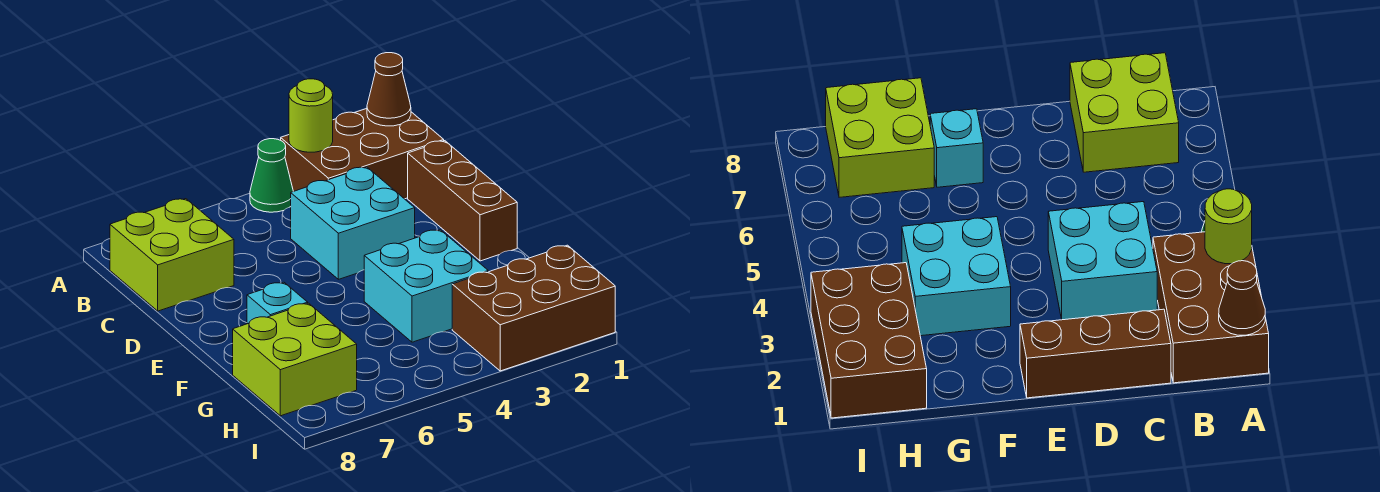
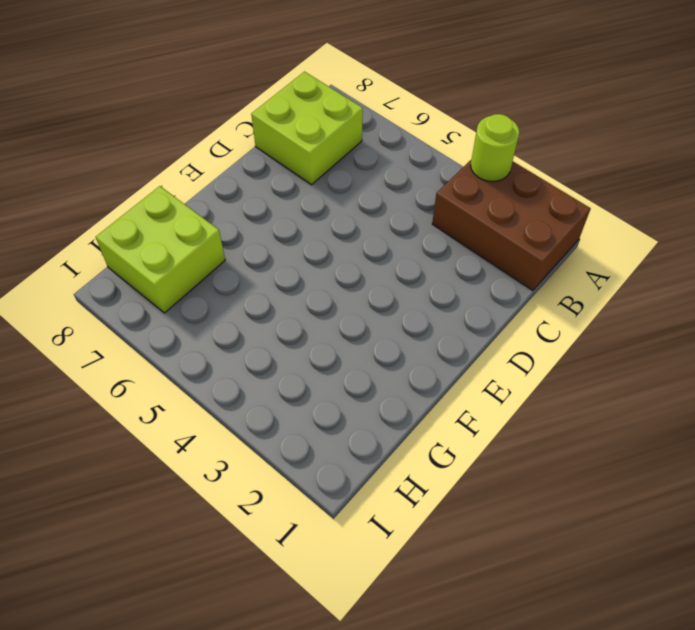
none -> green 1x1 cone [250,139,293,212]
none -> brown 1x3 brick [408,141,517,261]

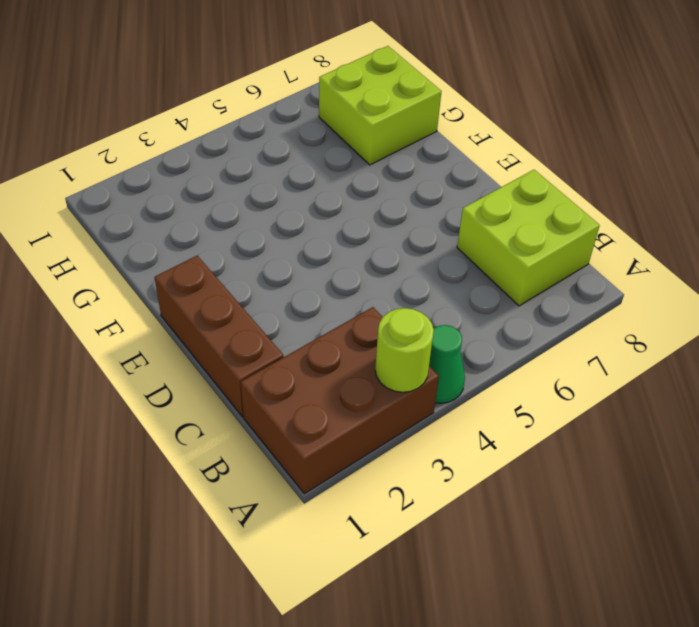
none -> cyan 2x2 brick [291,167,415,279]
none -> cyan 2x2 brick [364,230,488,342]

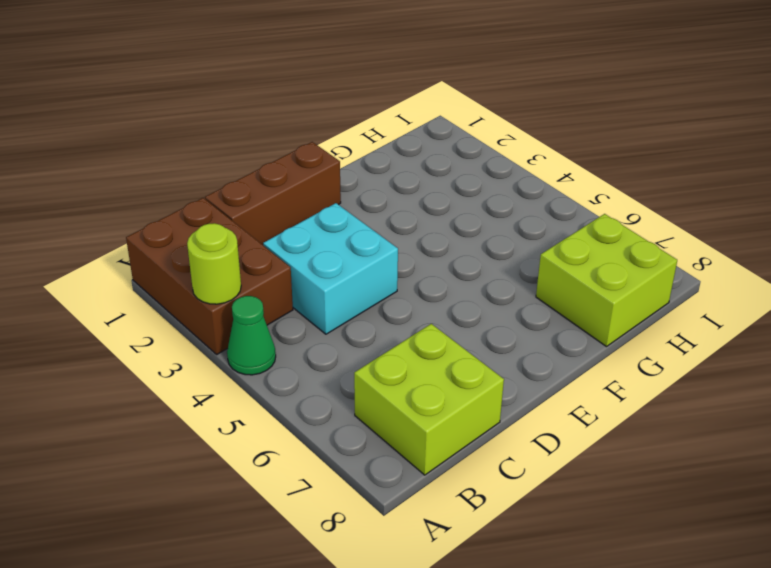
none -> cyan 2x2 brick [364,230,488,342]
none -> cyan 1x1 brick [247,282,308,324]

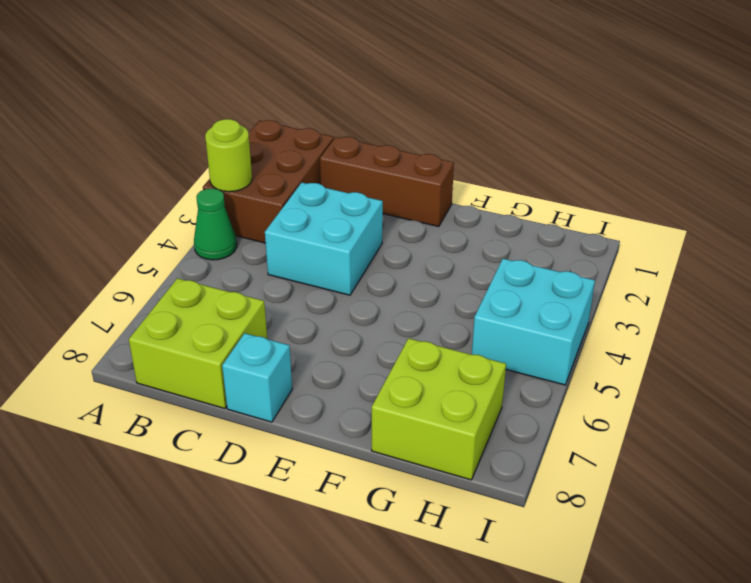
cyan 1x1 brick [222,333,292,422] -> cyan 1x1 brick moved to [247,282,308,324]
cyan 2x2 brick [472,259,595,385] -> cyan 2x2 brick moved to [364,230,488,342]
none -> brown 2x3 brick [452,245,615,371]
none -> brown 1x1 cone [367,53,411,126]

